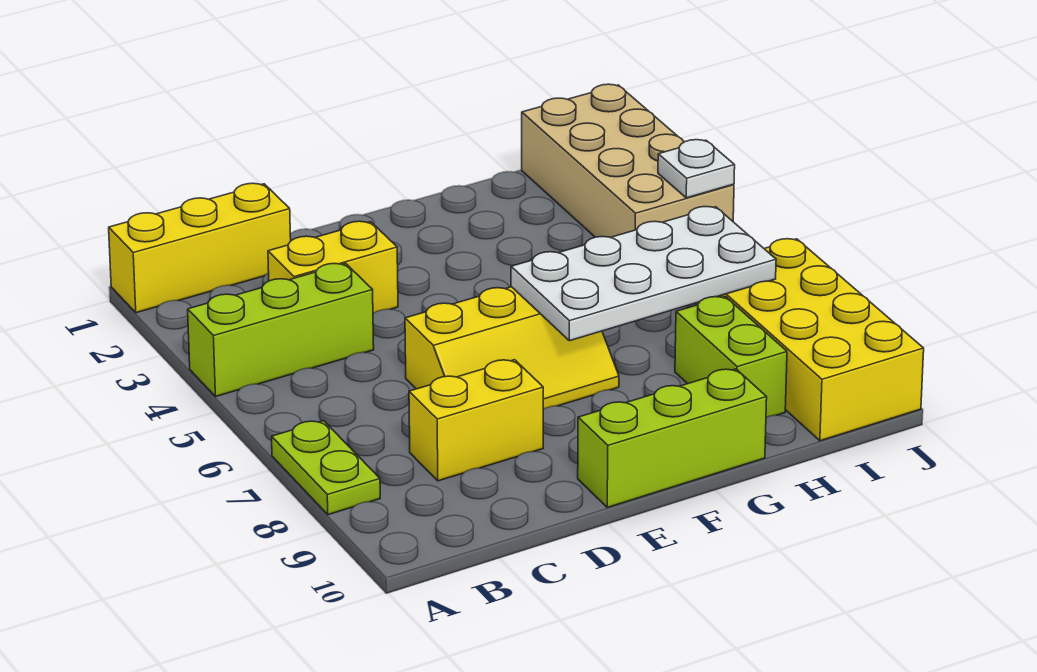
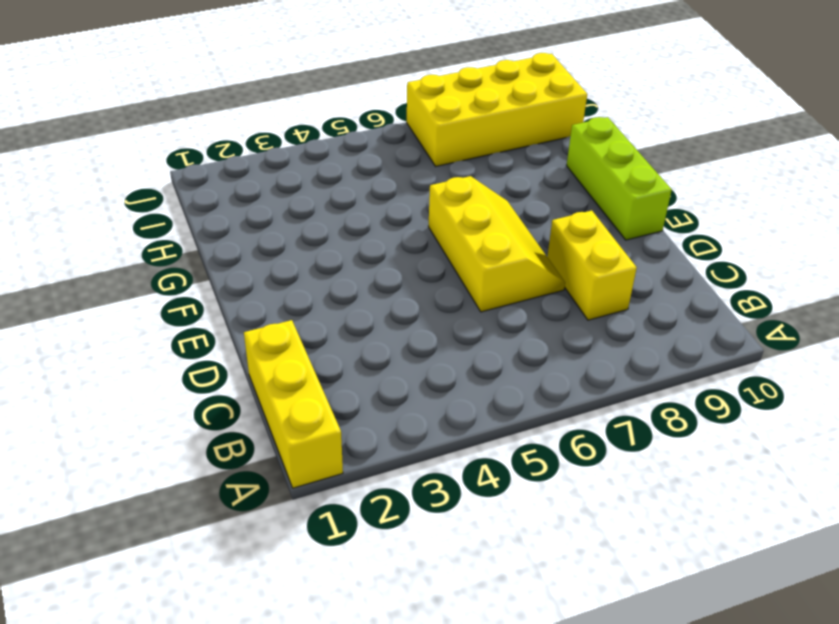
none -> lime 1x3 brick [188,263,374,397]
none -> lime 1x2 plate [272,421,380,515]
none -> yellow 1x2 brick [268,221,398,313]

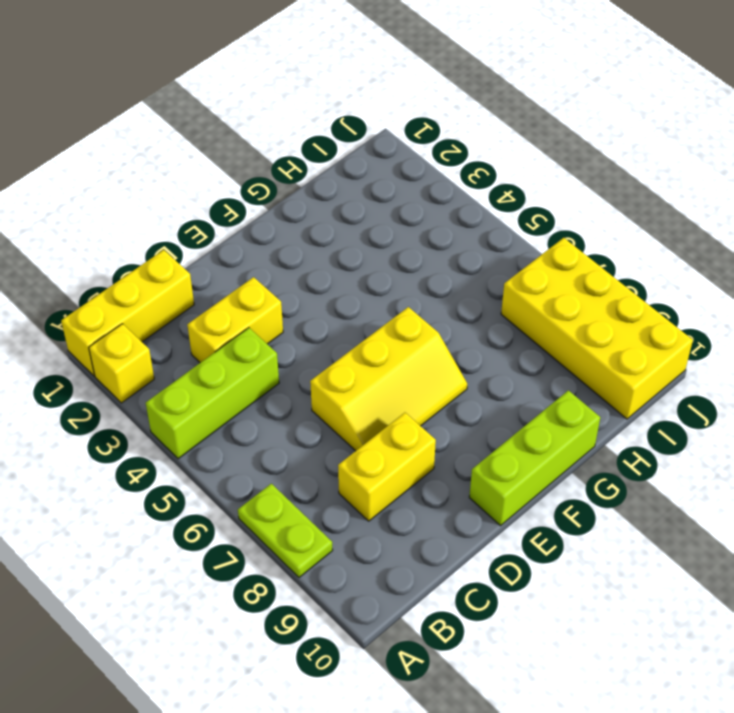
yellow 1x1 brick [89,324,154,403] -> none
none -> lime 1x2 brick [675,297,787,417]
none -> tan 2x4 brick [522,84,734,237]
none -> white 2x4 plate [511,207,776,341]

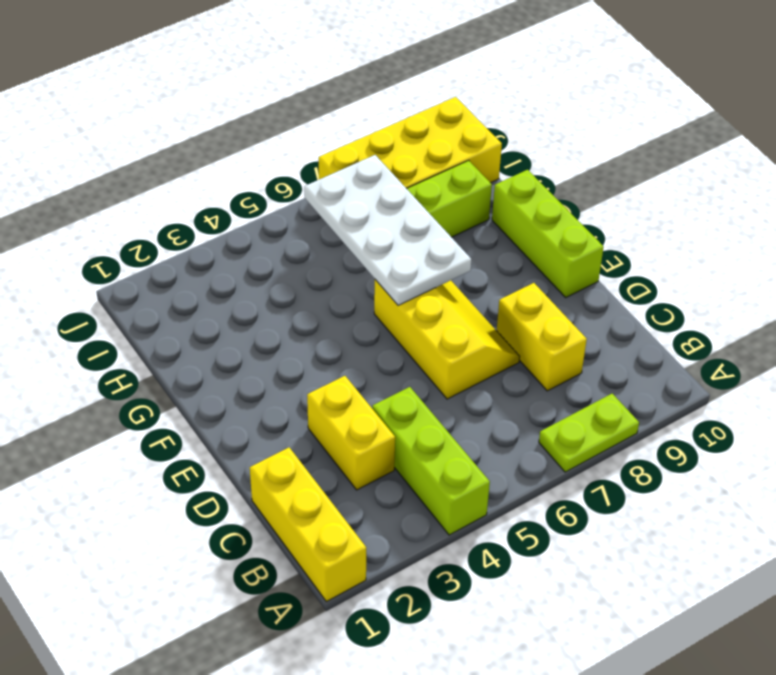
none -> tan 2x4 brick [522,84,734,237]
none -> white 1x1 plate [658,140,735,198]

